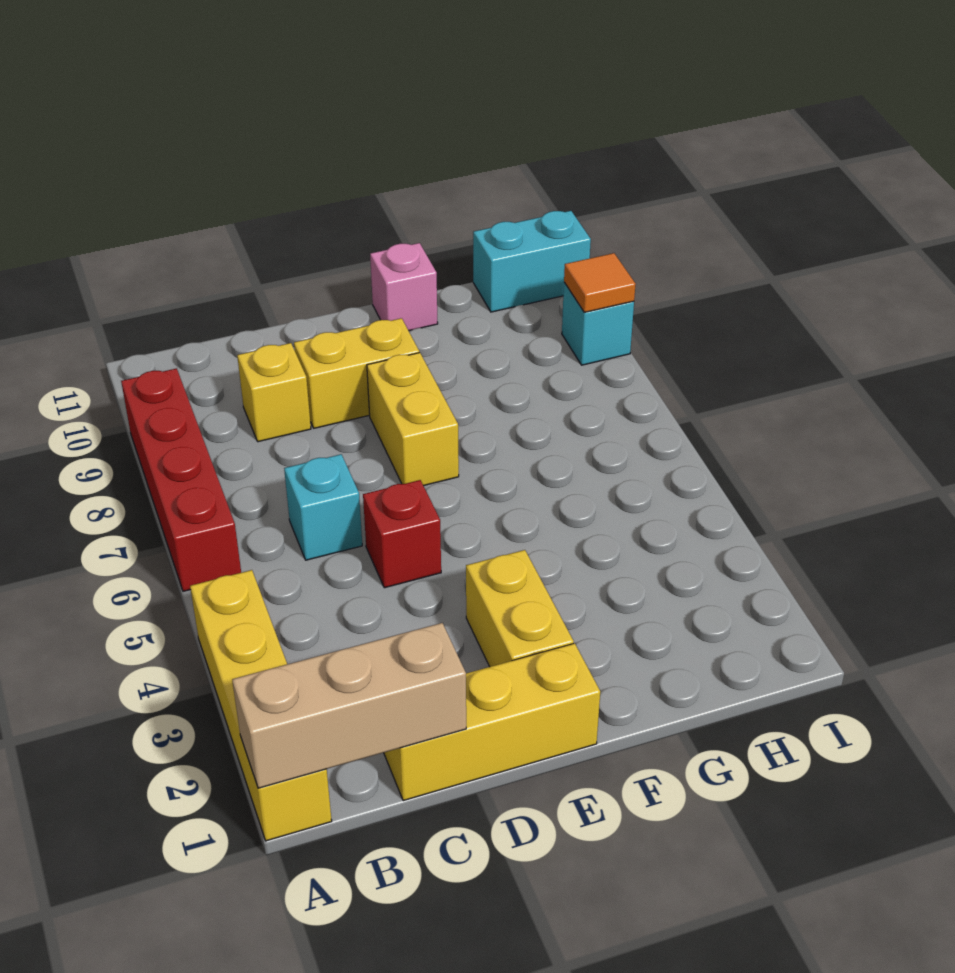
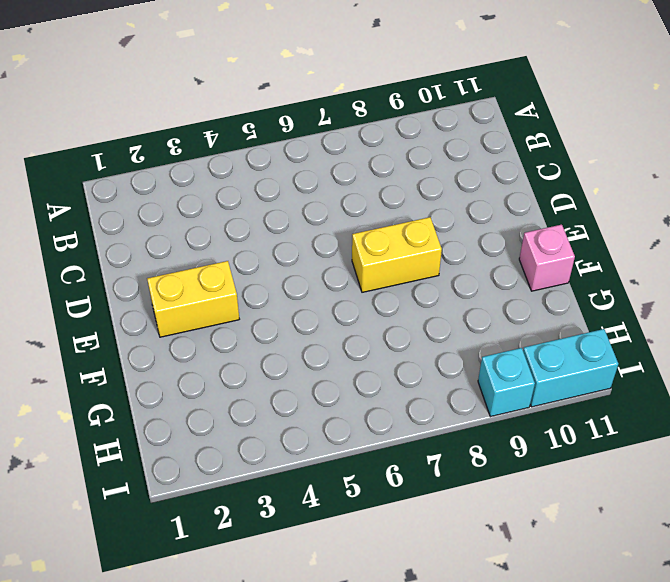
cyan 1x2 brick [523,329,618,407] -> cyan 1x2 brick turned to [473,211,591,312]
none -> yellow 1x4 brick [190,570,332,841]
none -> red 1x4 brick [121,368,241,591]
none -> yellow 1x3 brick [384,643,600,801]

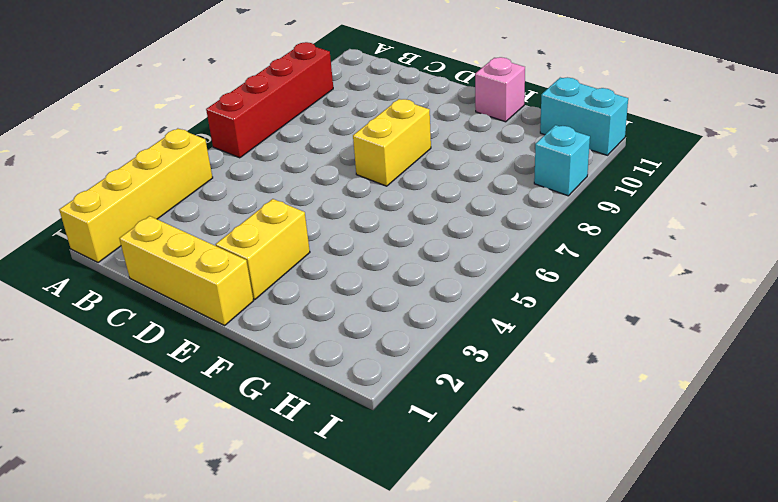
none -> cyan 1x1 brick [284,454,362,560]
none -> yellow 1x1 brick [237,343,311,442]
none -> red 1x1 brick [363,480,441,588]

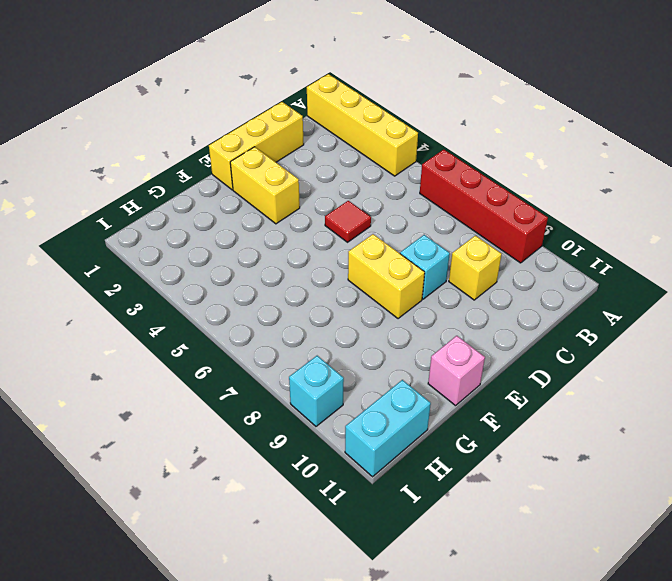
red 1x1 tile [325,201,371,242] -> red 1x1 brick [363,480,441,588]
cyan 1x1 brick [400,235,450,299] -> cyan 1x1 brick moved to [284,454,362,560]
none -> yellow 1x2 brick [294,318,419,428]
none -> tan 1x3 brick [232,623,466,788]
none -> orange 1x1 tile [564,253,636,312]

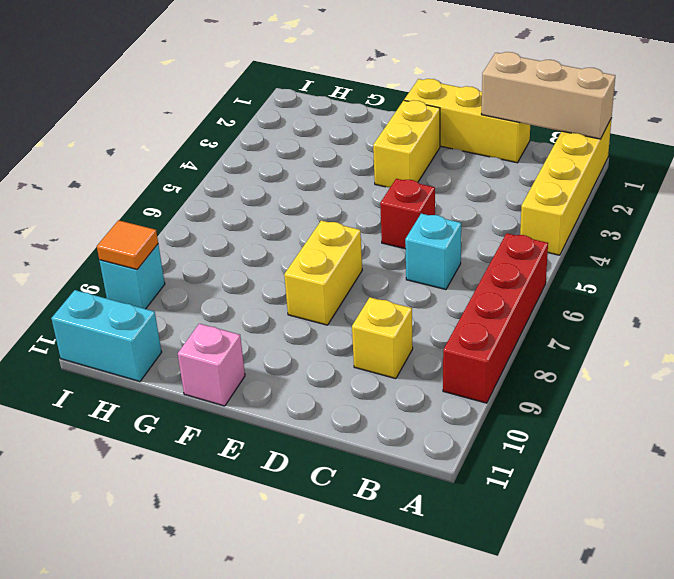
none -> yellow 1x2 brick [294,318,419,428]

